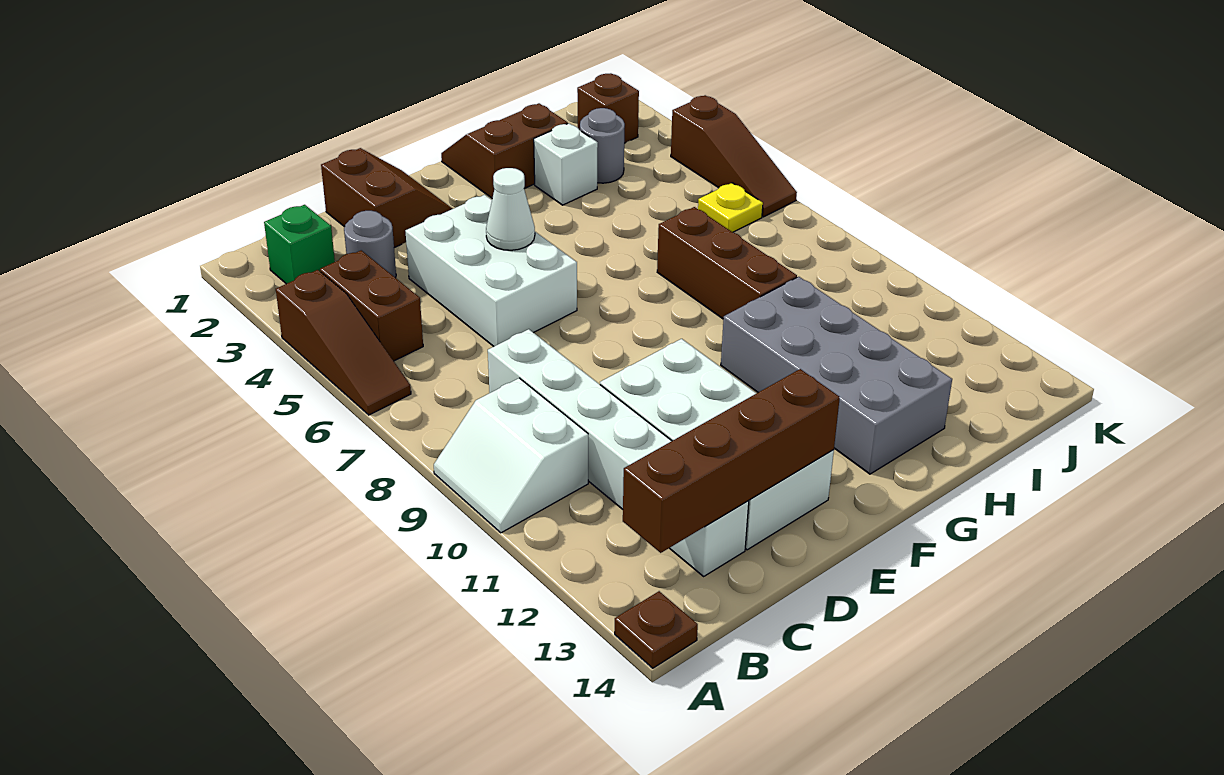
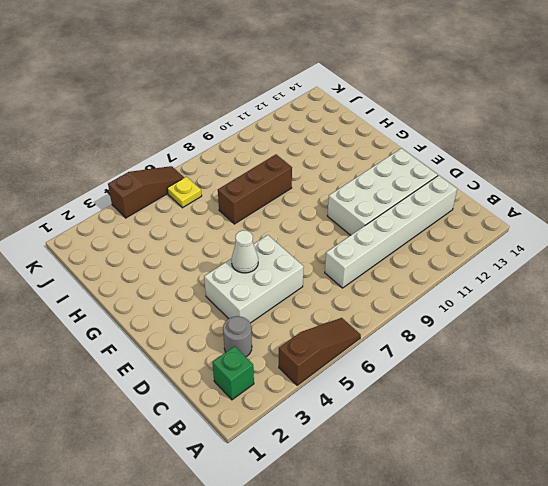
none -> white 2x2 slope [434,378,588,533]
none -> brown 1x1 plate [615,591,698,668]
none -> brown 1x2 brick [320,250,423,361]

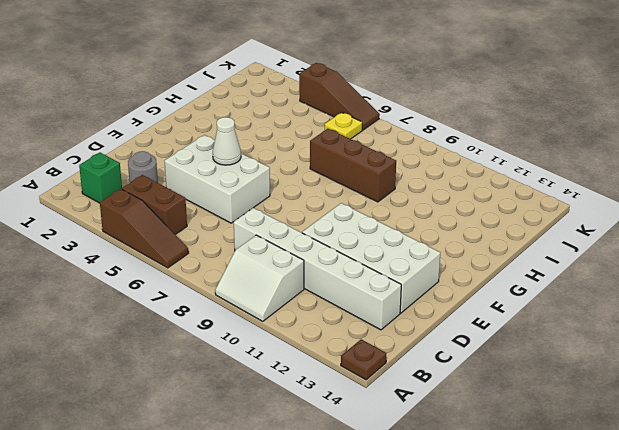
none -> brown 2x2 slope [321,148,453,248]
none -> brown 2x2 slope [441,103,568,198]
none -> grey 2x4 brick [721,277,952,474]

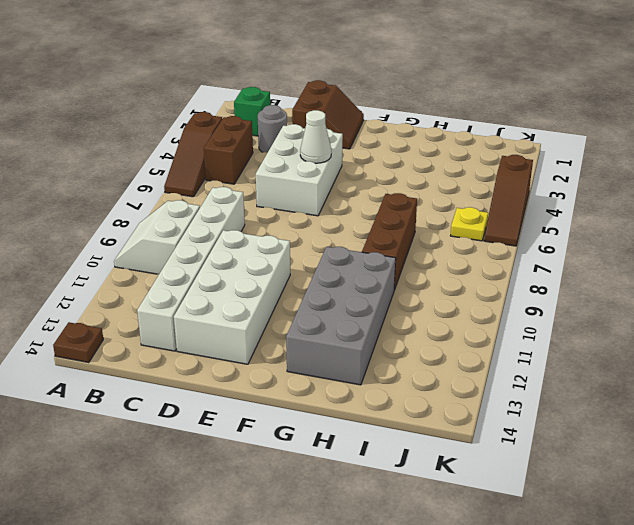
none -> brown 2x2 slope [441,103,568,198]
none -> white 1x1 brick [534,123,598,205]
none -> grey 1x1 round brick [580,108,625,183]

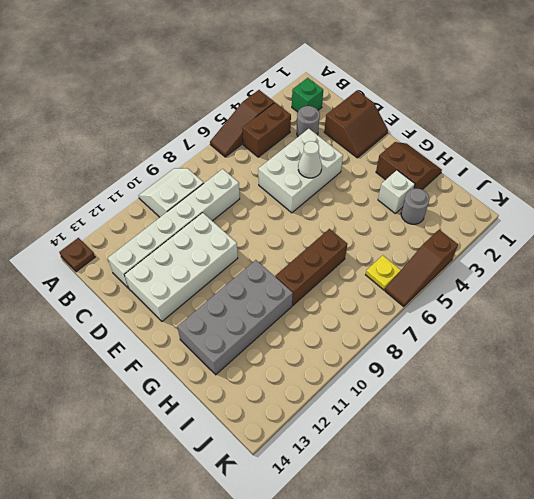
none -> brown 1x1 brick [577,74,639,143]
none -> brown 1x4 brick [623,369,840,553]

